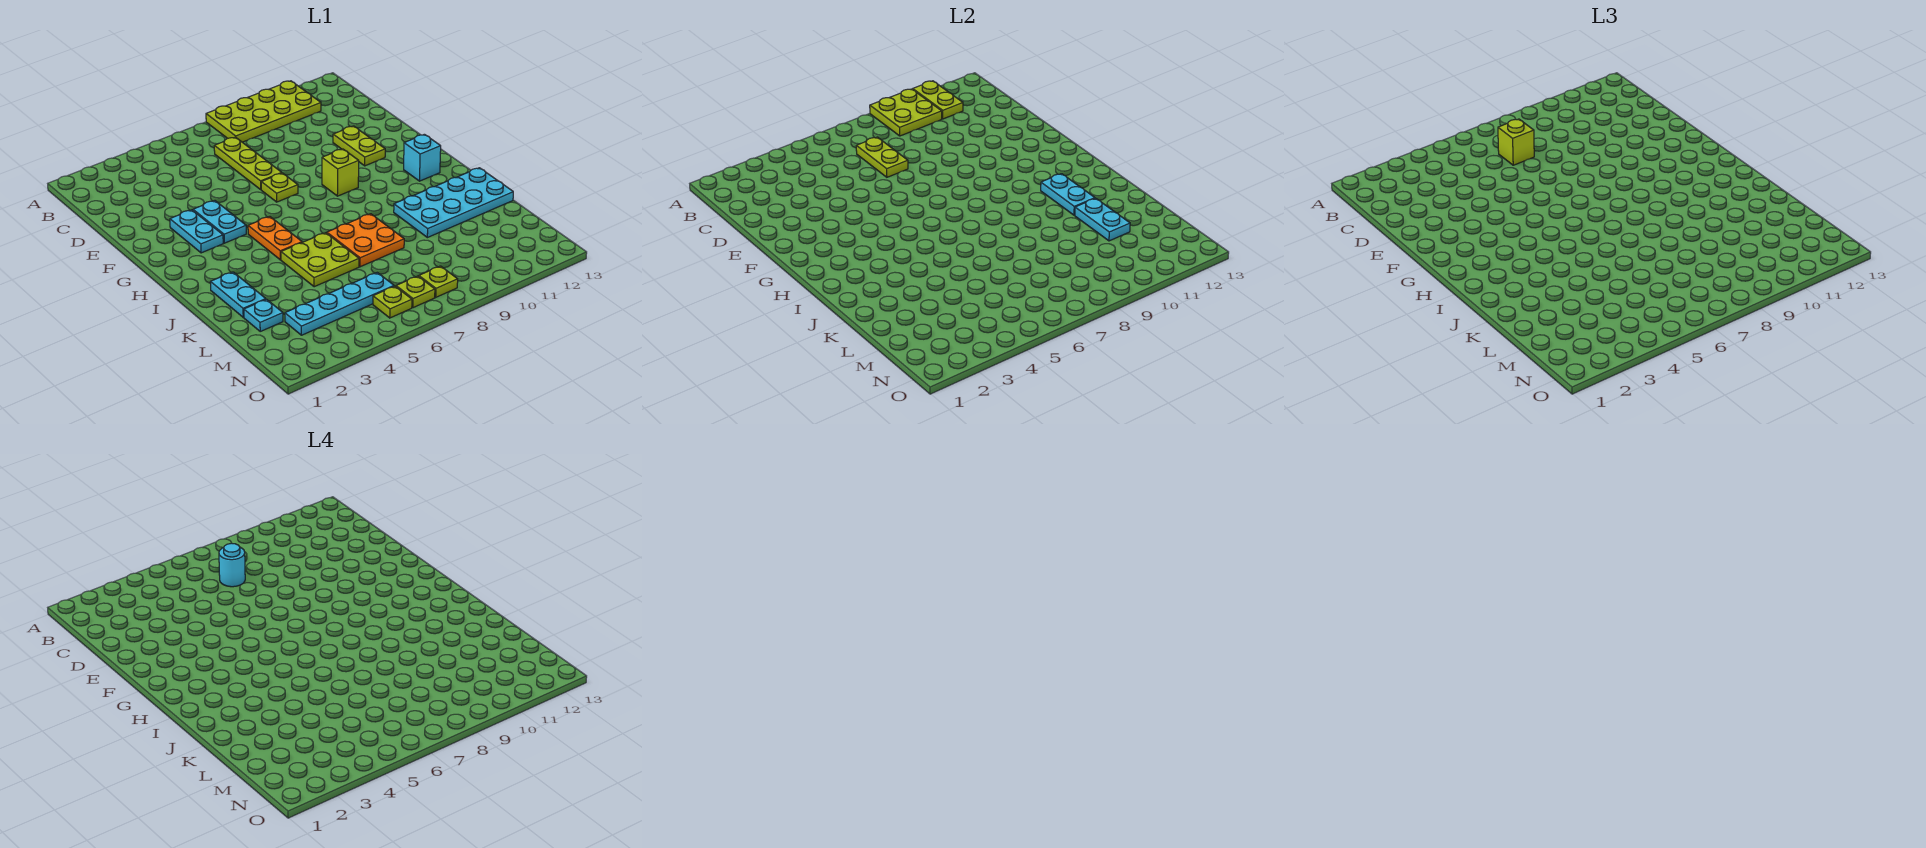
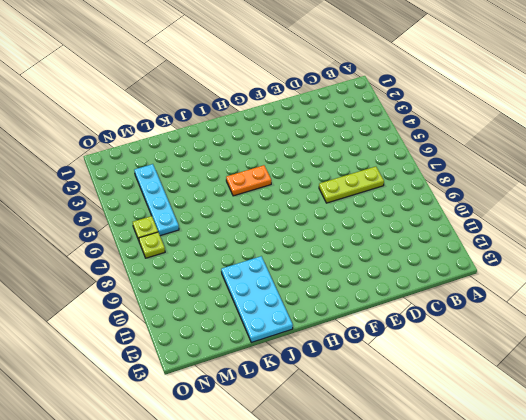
none -> lime 2x4 plate [206,81,321,142]
none -> lime 1x2 plate [333,126,385,166]
none -> cyan 1x2 plate [170,210,223,253]

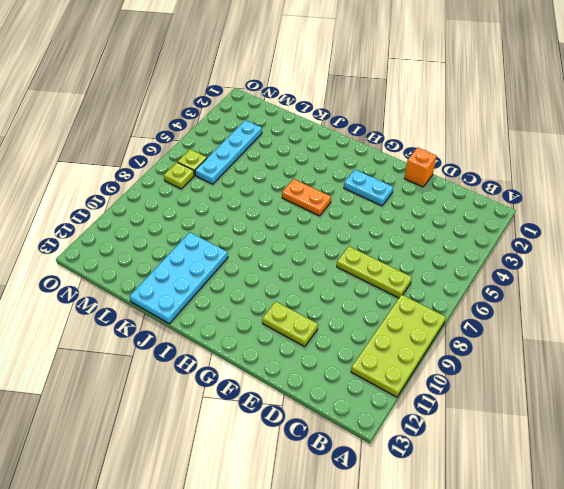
orange 1x1 brick [405,148,437,187] -> none
none -> cyan 1x2 plate [193,201,246,243]
none -> lime 1x1 plate [261,173,298,202]
none -> lime 1x1 brick [322,149,359,196]

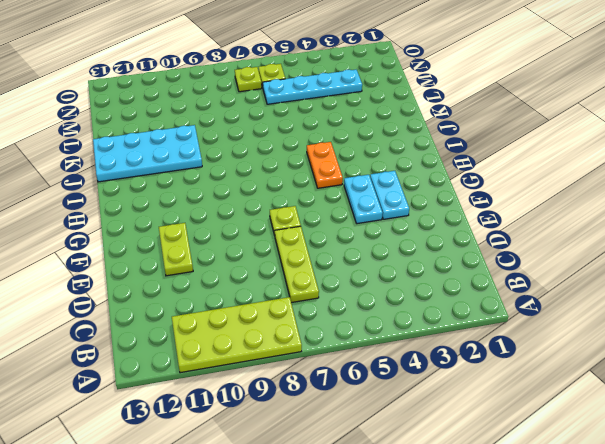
none -> lime 1x1 brick [322,149,359,196]
none -> cyan 1x1 brick [404,134,441,181]
none -> cyan 1x2 plate [211,272,266,317]

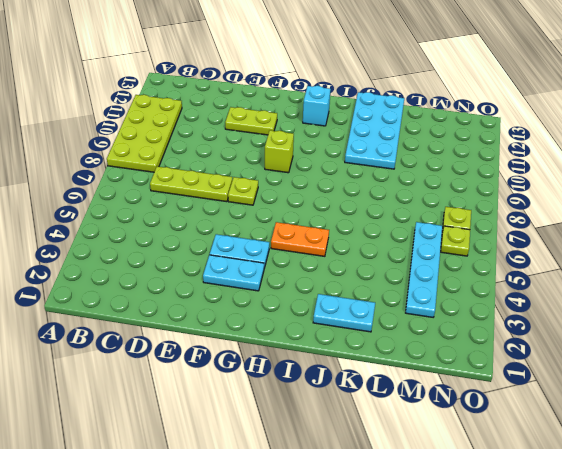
none -> lime 2x2 plate [281,233,359,287]
none -> orange 2x2 plate [327,214,404,267]
none -> cyan 1x1 plate [244,299,283,331]

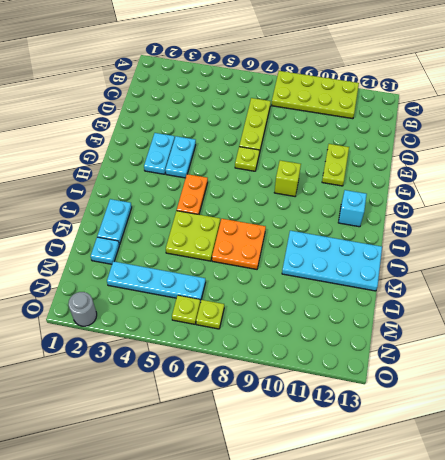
grey 1x1 round brick [68,292,97,326] -> none
none -> lime 1x1 plate [419,266,458,297]
none -> lime 2x2 plate [870,89,942,136]
none -> lime 1x2 plate [913,81,963,119]

